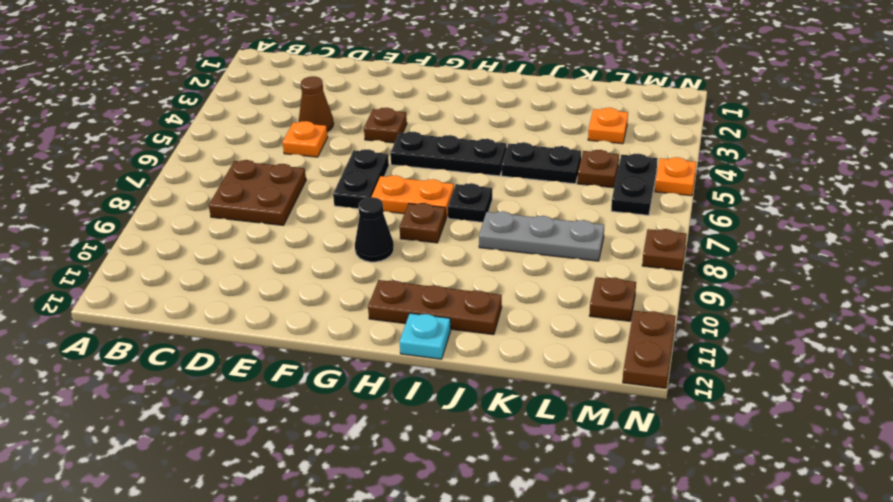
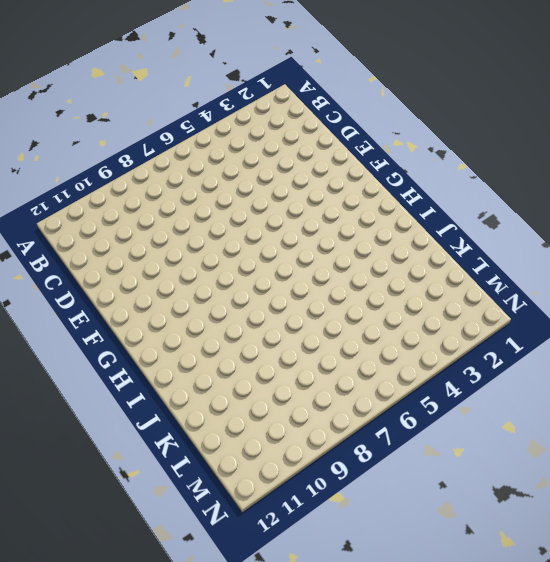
none -> brown 2x2 plate [209,160,306,225]
none -> brown 1x1 cone [299,76,334,132]
none -> orange 1x1 plate [282,121,328,157]

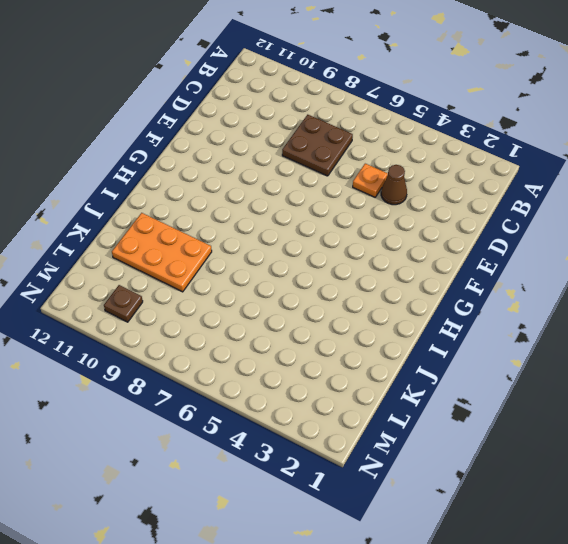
orange 2x3 plate [112,213,212,292] -> brown 1x3 plate [368,280,502,335]
none -> brown 1x1 plate [364,108,407,143]
none -> black 1x2 plate [333,149,389,209]
none -> black 1x3 plate [390,132,507,176]

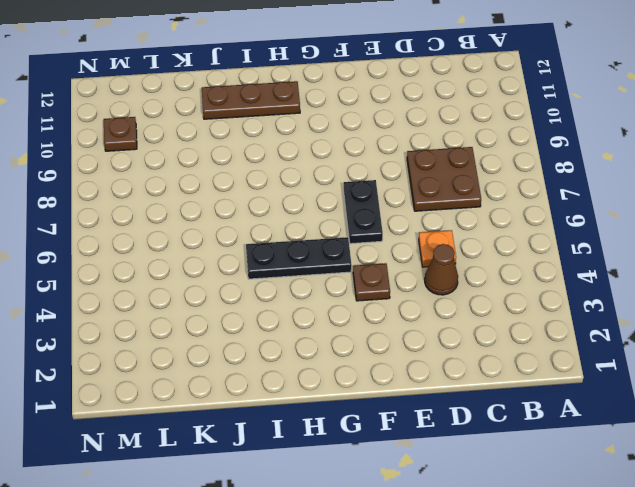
none -> orange 1x2 plate [371,175,454,218]
none -> black 1x1 cone [355,197,394,262]
none -> brown 1x1 plate [400,203,446,243]

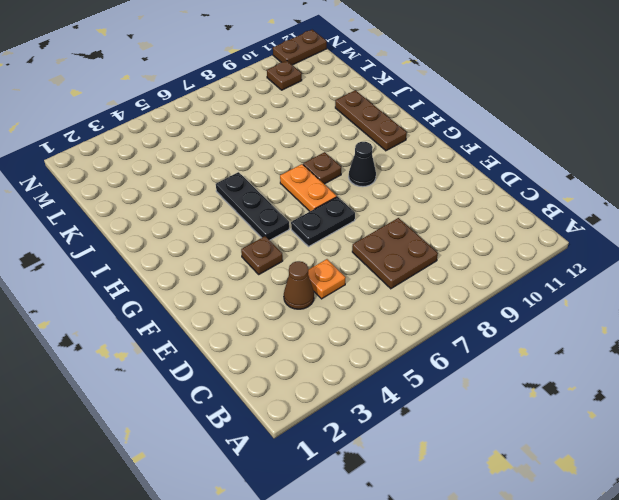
none -> black 1x1 plate [448,183,492,222]
none -> cyan 1x1 plate [399,313,451,359]
none -> black 1x2 plate [502,142,581,184]

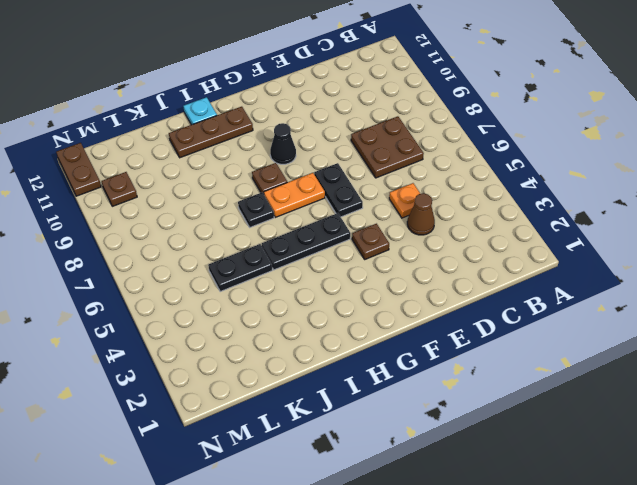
none -> grey 1x3 plate [479,211,604,261]
none -> orange 1x1 plate [588,108,628,144]
none -> brown 1x1 plate [578,150,619,188]

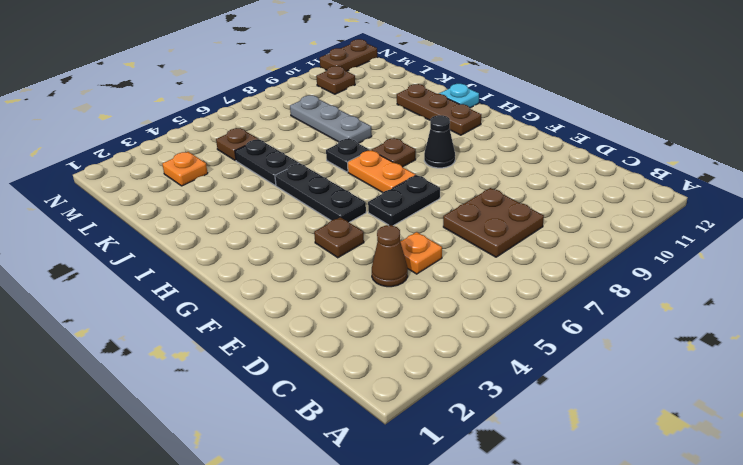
none -> black 1x2 plate [611,154,658,215]
none -> orange 1x1 plate [655,157,696,196]
none -> brown 1x1 plate [642,229,687,271]

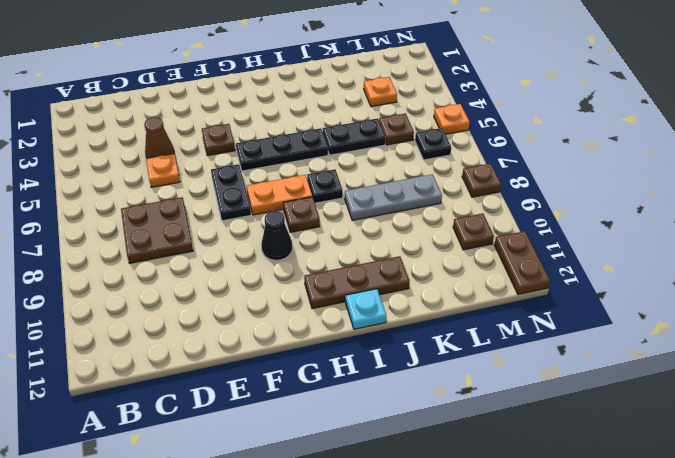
black 1x1 plate [415,128,451,160] -> black 1x2 plate [611,154,658,215]

